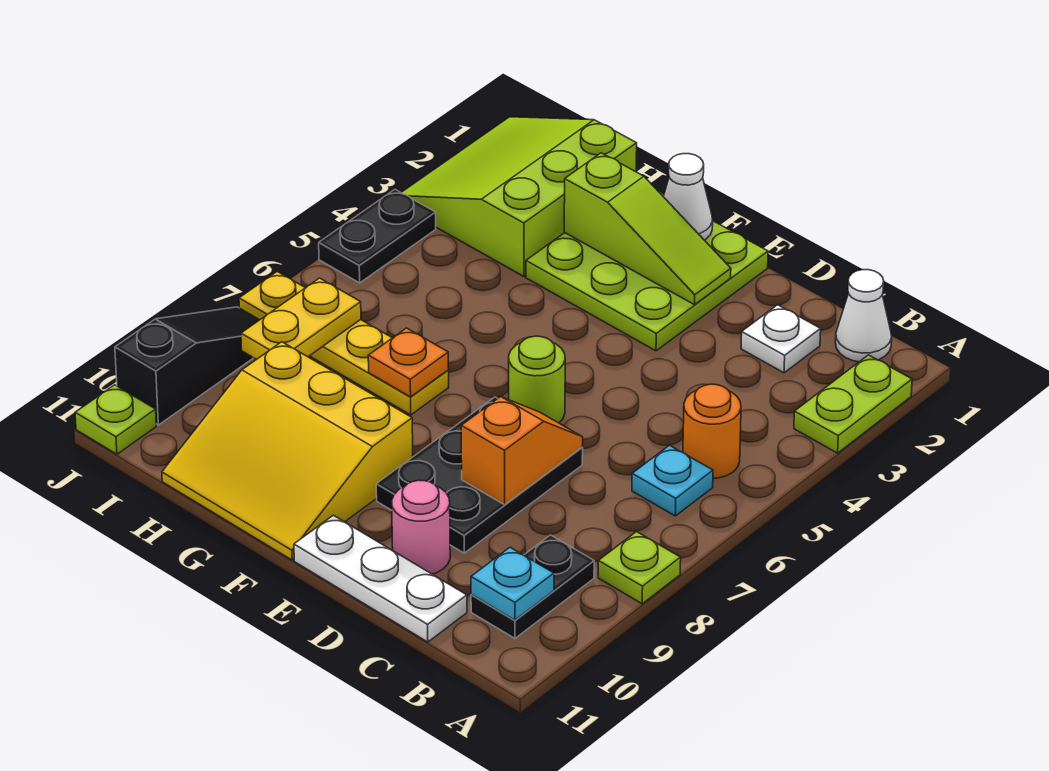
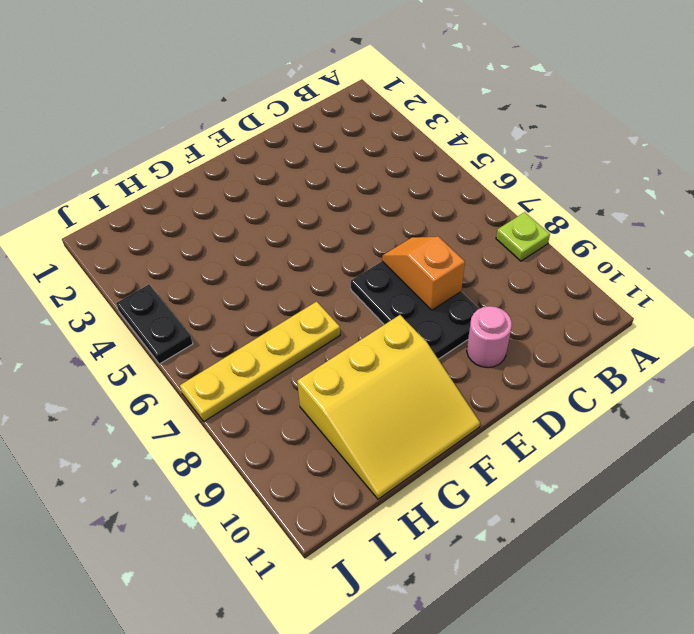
none -> lime 1x2 plate [794,355,912,453]
none -> white 1x1 cone [835,270,892,362]
none -> orange 1x1 round brick [683,384,741,478]

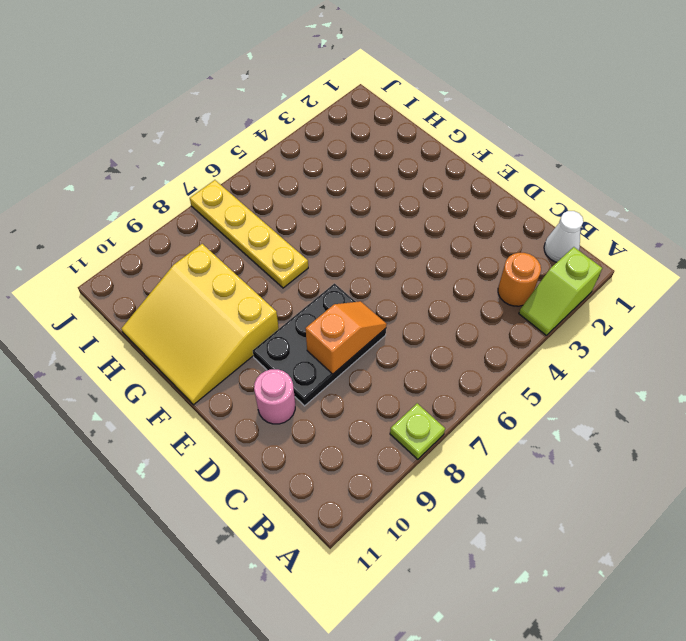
lime 1x2 slope [519,247,602,335] -> lime 1x2 plate [794,355,912,453]
orange 1x1 round brick [498,253,541,306] -> orange 1x1 round brick moved to [683,384,741,478]
none -> cyan 1x1 plate [632,445,713,516]
none -> black 1x2 plate [471,535,594,638]
none -> white 1x1 plate [741,305,821,373]

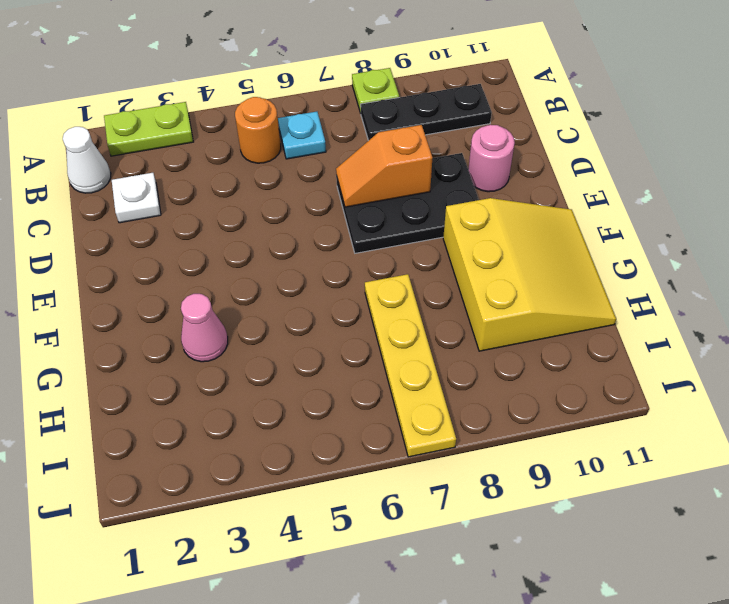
black 1x3 plate [361,84,492,141] -> black 1x2 plate [471,535,594,638]
pink 1x1 cone [181,294,228,362] -> lime 3x3 plate [526,191,768,351]
none -> white 1x3 plate [294,515,467,642]
none -> lime 1x1 round brick [509,336,565,423]
none -> lime 3x3 slope [401,117,637,277]

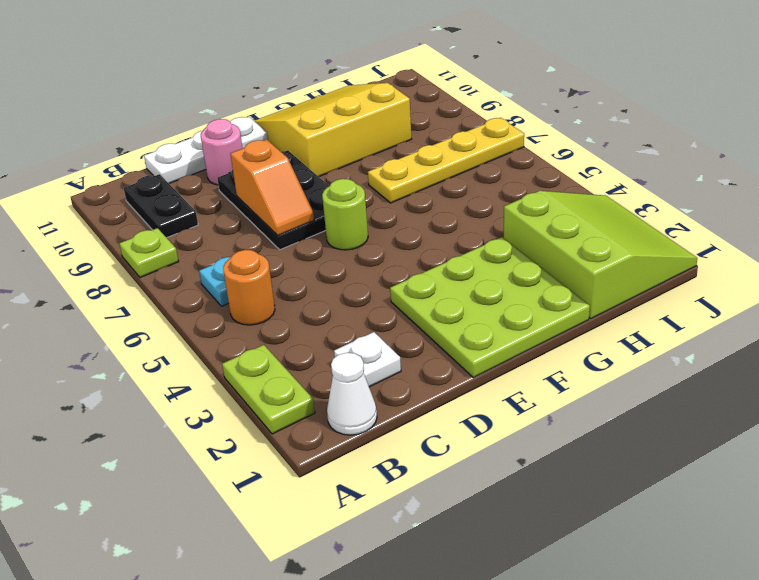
none -> black 1x2 plate [319,190,436,283]
none -> black 1x3 slope [115,307,259,425]
none -> lime 1x1 plate [75,385,156,454]

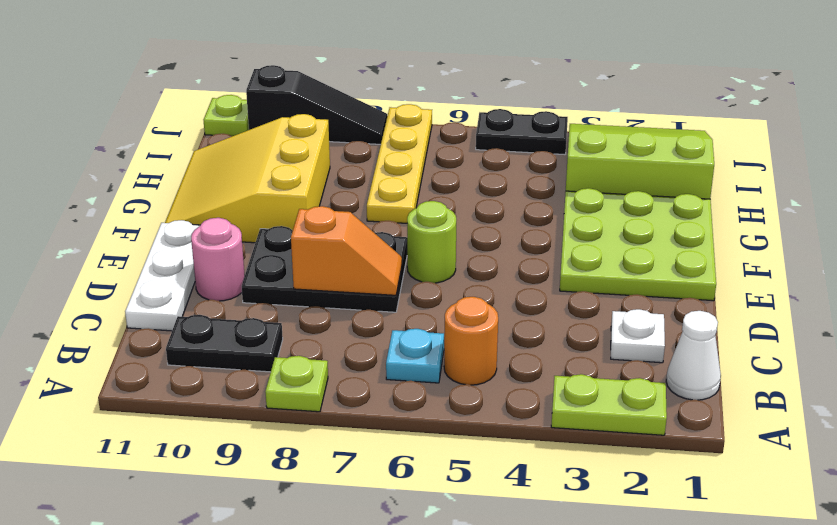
none -> cyan 1x1 plate [471,547,554,620]
none -> lime 1x3 slope [564,153,731,305]
none -> white 1x1 cone [664,154,713,240]

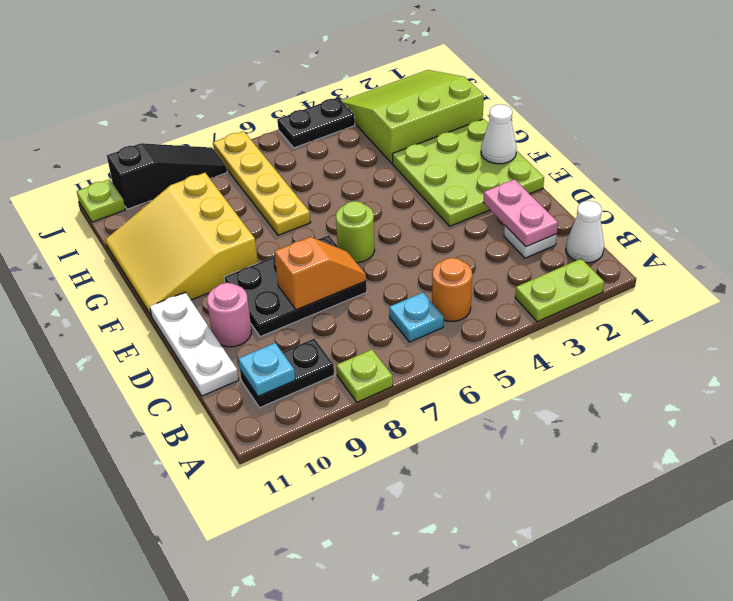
pink 1x2 plate [483,179,558,247] -> none
none -> lime 1x3 slope [564,153,731,305]
none -> orange 1x1 plate [368,328,449,397]
none -> yellow 1x2 plate [241,278,361,360]

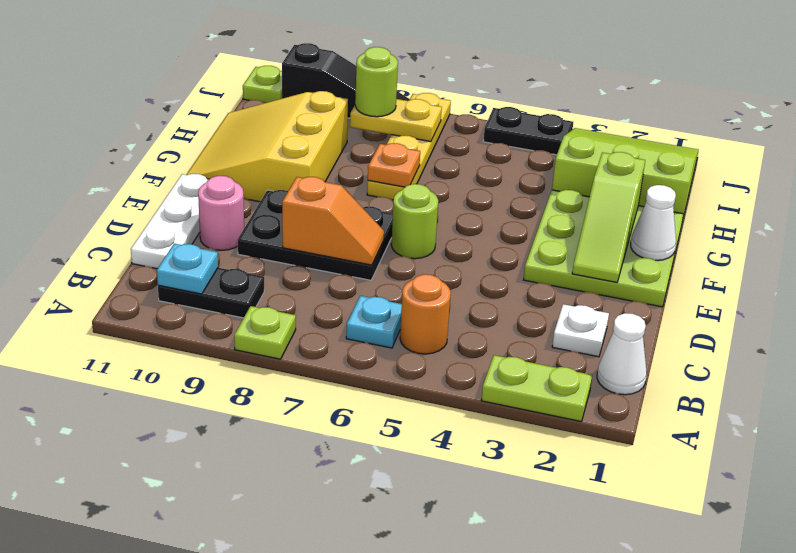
lime 1x1 round brick [355,47,398,117] -> none

